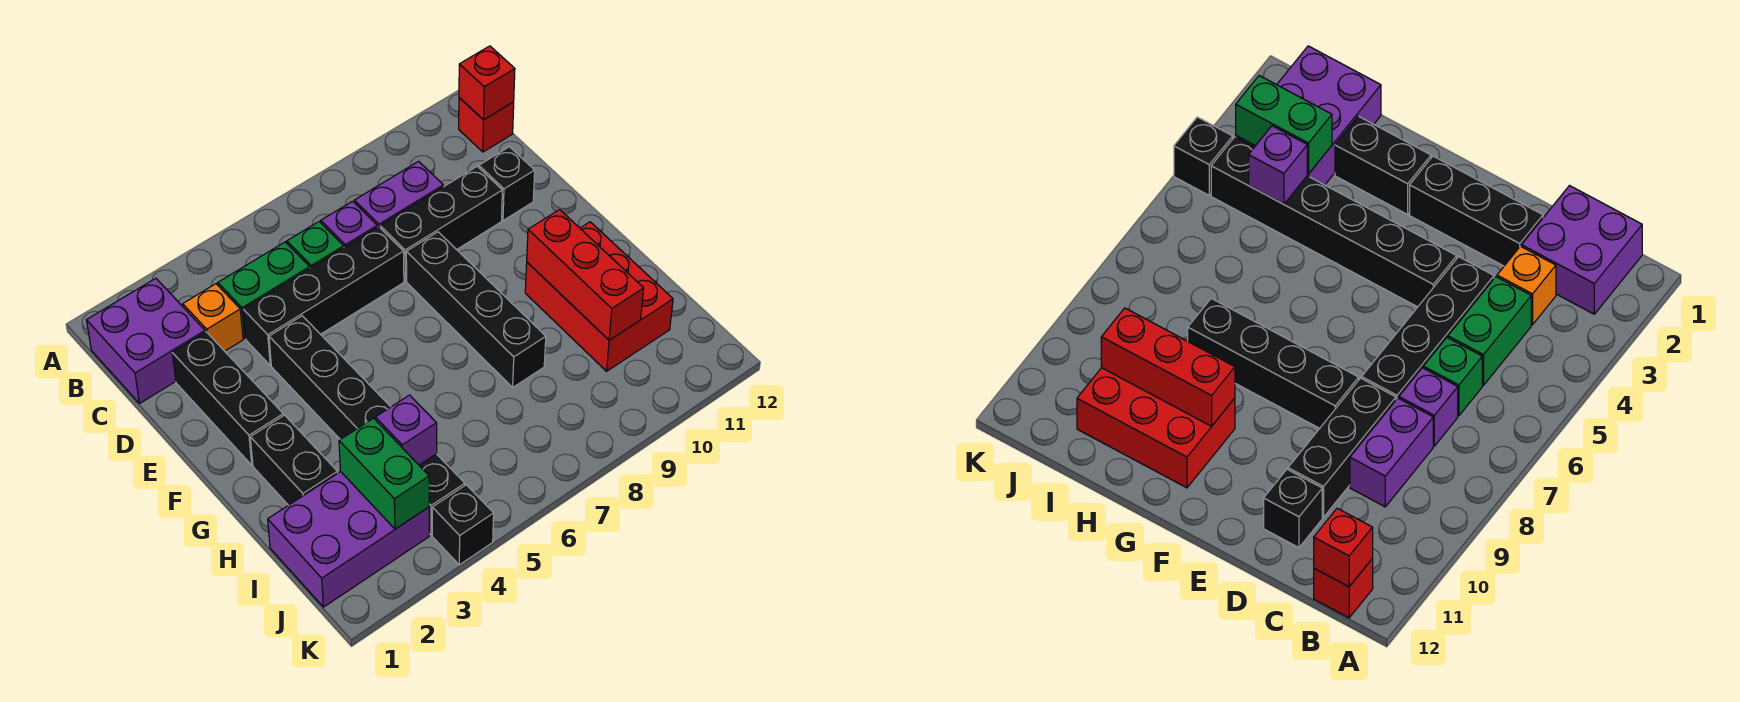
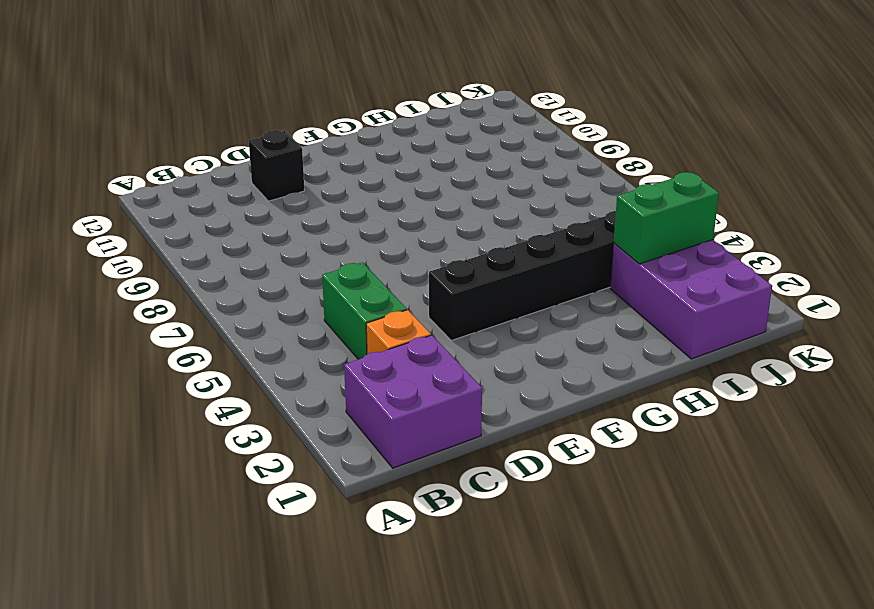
none -> red 1x1 brick [459,98,514,152]
none -> green 1x1 brick [287,222,344,268]
none -> purple 1x1 brick [321,201,377,247]

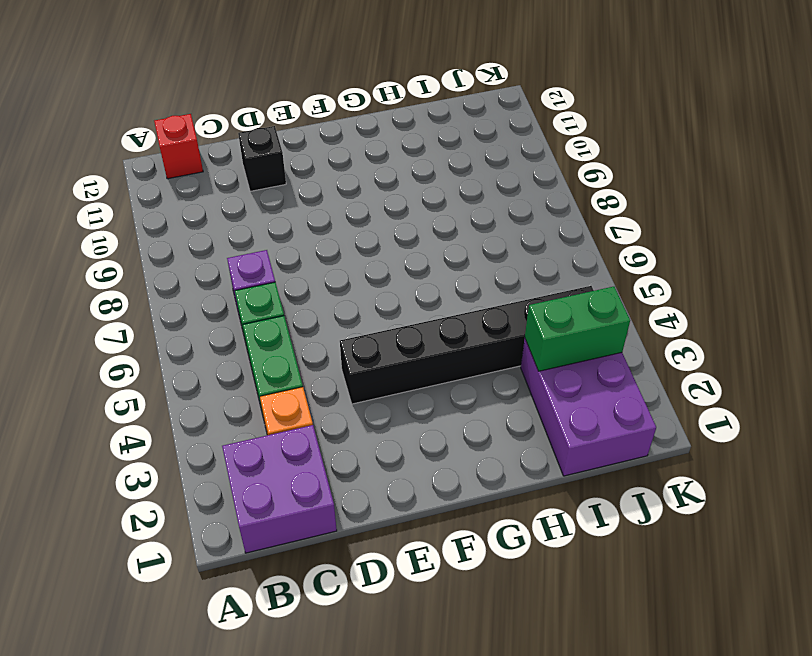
none -> purple 1x2 brick [354,161,443,227]
none -> black 1x3 brick [172,332,283,465]
none -> black 1x4 brick [243,227,404,365]

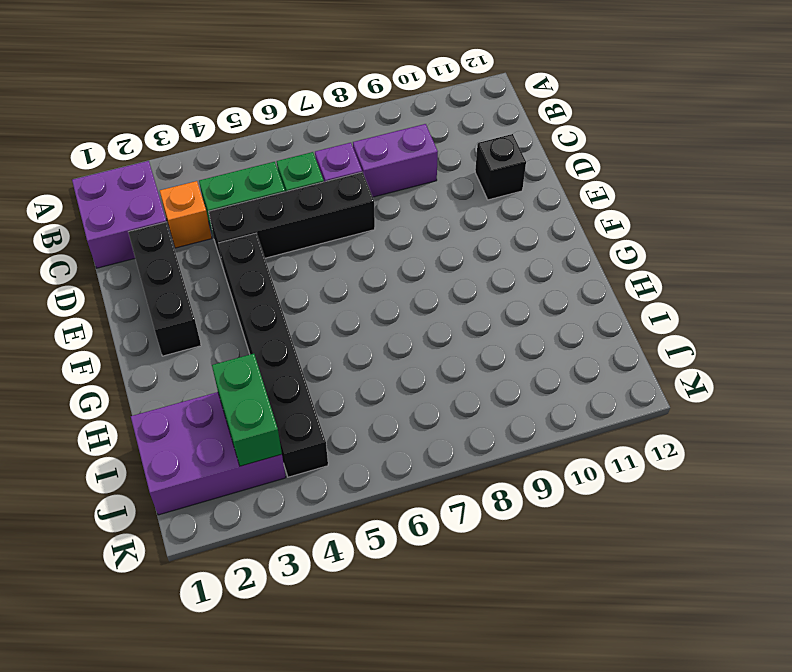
none -> red 1x1 brick [459,98,514,152]
none -> black 1x3 brick [380,166,502,281]
none -> black 1x4 brick [406,232,546,387]

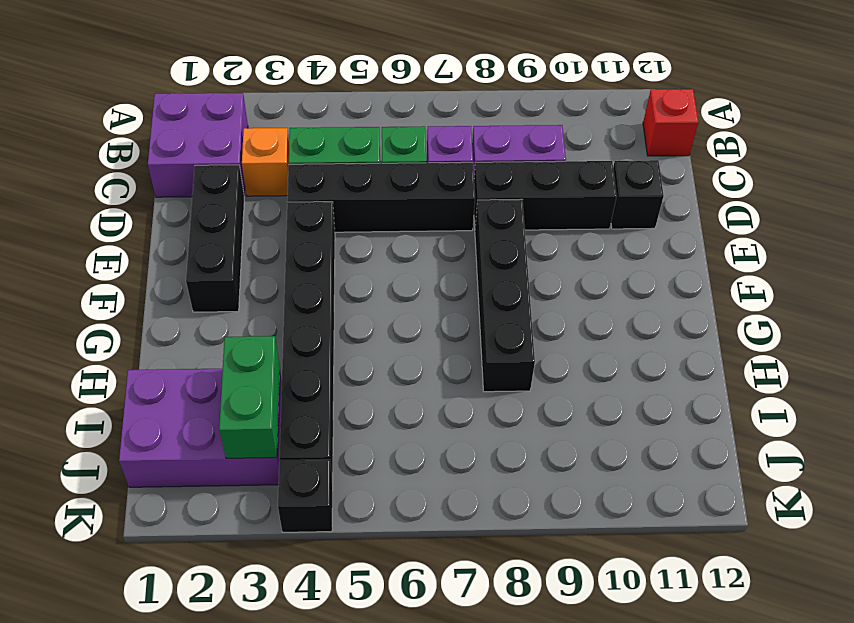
none -> black 1x2 brick [250,415,338,505]
none -> red 2x3 brick [525,222,673,371]
none -> red 1x1 brick [459,46,515,120]

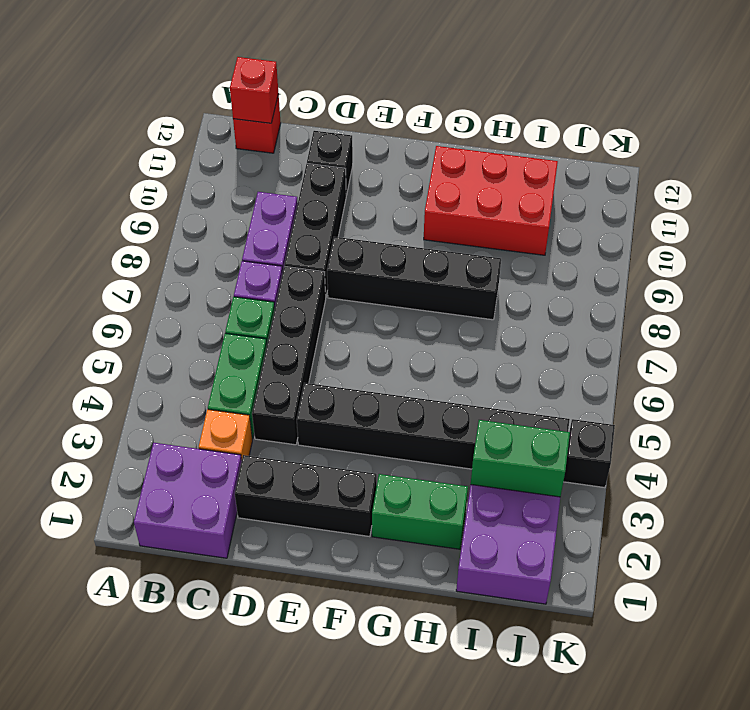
green 1x2 brick [372,474,468,549] -> black 1x2 brick [250,415,338,505]
none -> red 1x3 brick [527,210,644,340]
none -> purple 1x1 brick [375,395,437,465]

